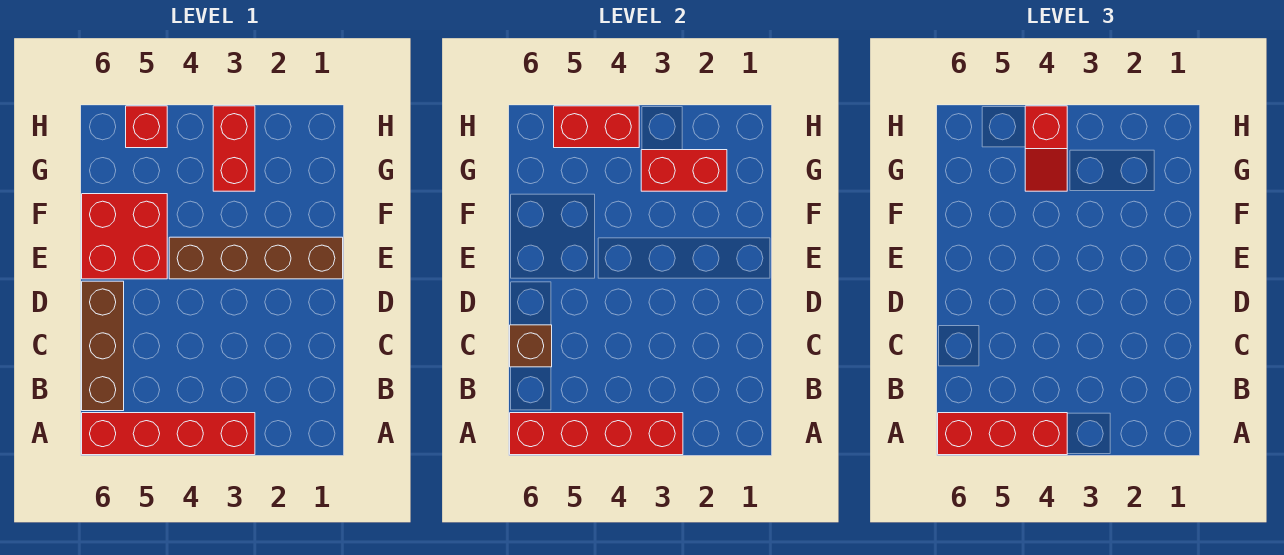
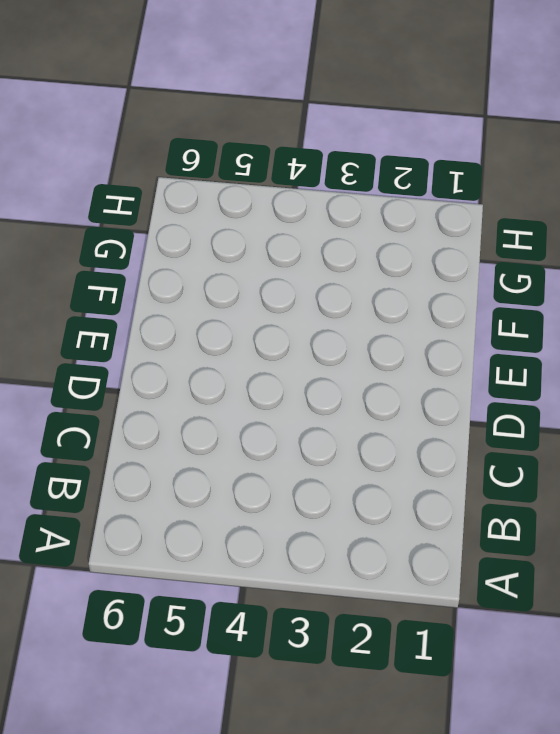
none -> red 1x4 brick [82,413,255,455]
none -> brown 1x3 brick [82,281,124,411]
none -> brown 1x4 brick [169,237,343,279]

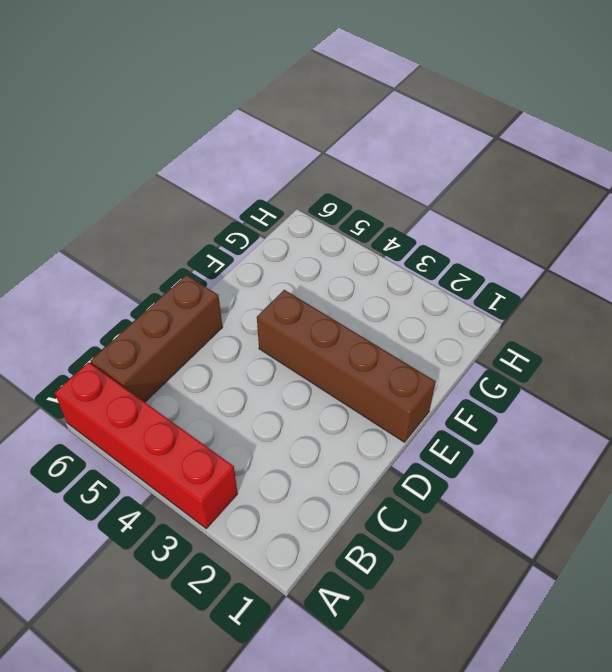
none -> red 2x2 brick [82,194,167,279]
none -> red 1x2 brick [213,106,255,191]
none -> red 1x1 brick [126,106,167,148]

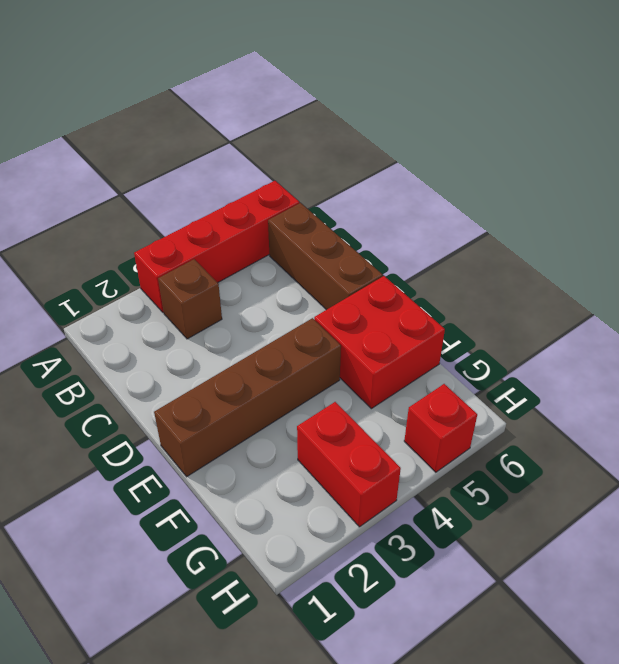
brown 1x1 brick [158,259,222,339] -> brown 1x1 brick moved to [510,325,552,367]
none -> red 1x4 brick [510,413,683,455]
none -> red 1x2 brick [641,150,727,191]
none -> red 1x2 brick [554,106,639,148]

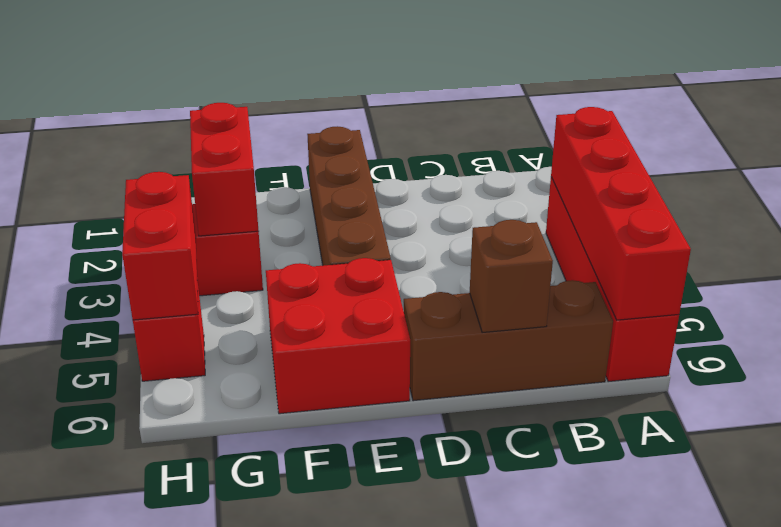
none -> red 1x3 brick [938,413,1067,455]
none -> red 1x2 slope [1025,106,1067,191]

